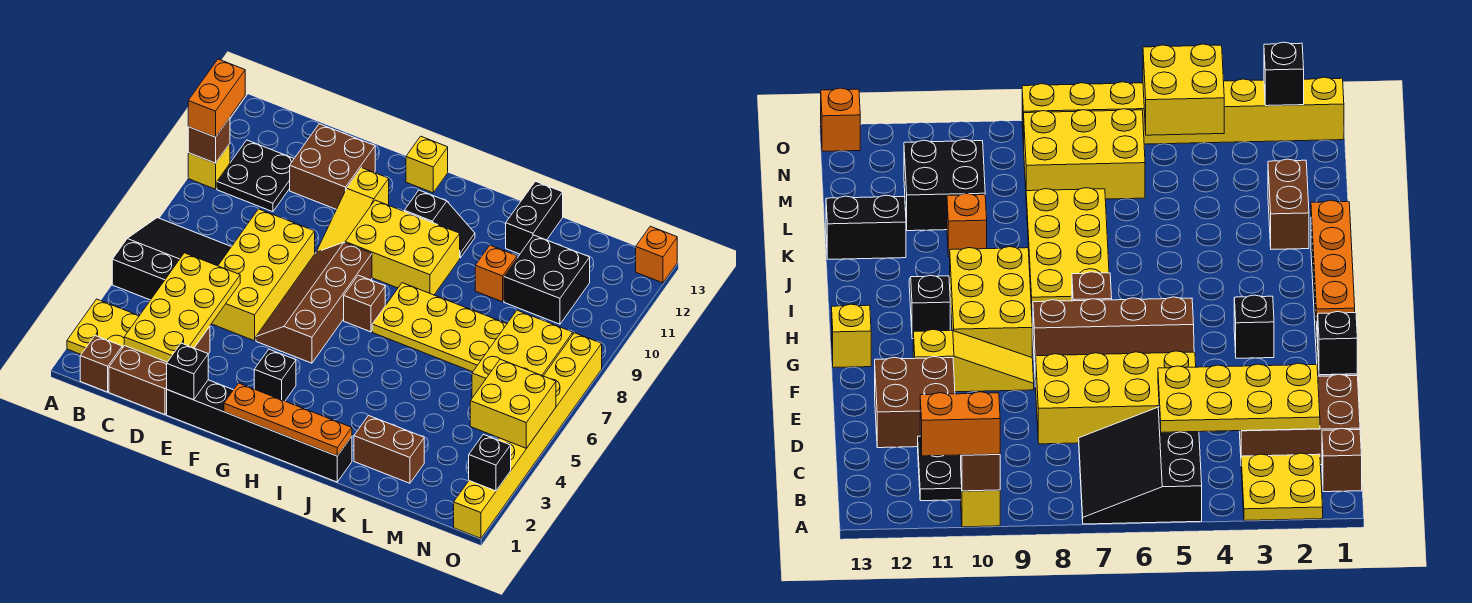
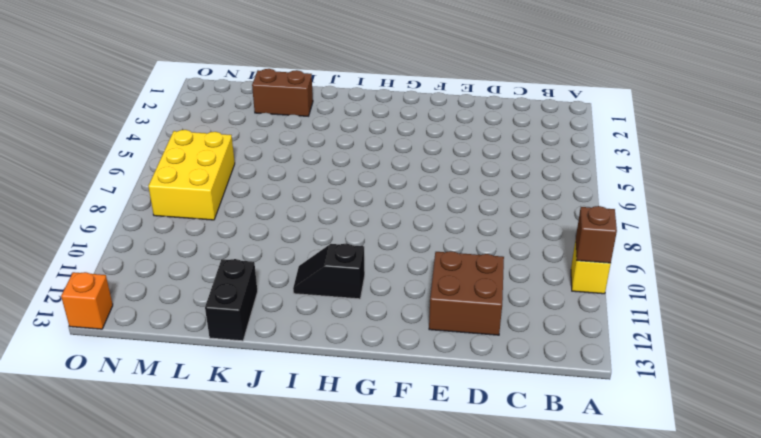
none -> yellow 2x2 plate [67,299,139,354]
none -> black 3x3 slope [112,218,231,300]
none -> brown 1x1 brick [80,336,122,392]
none -> black 2x2 plate [217,140,294,212]

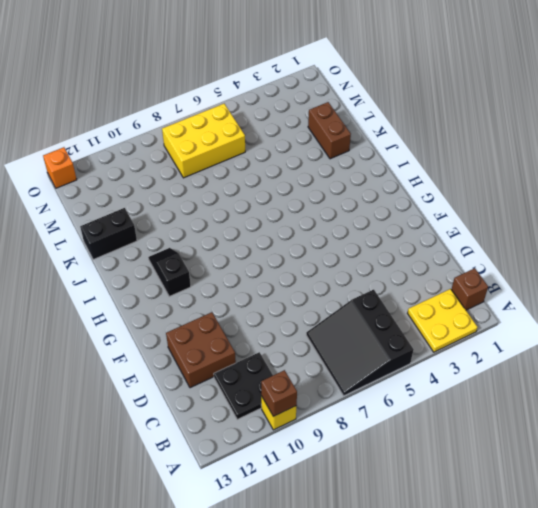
none -> brown 2x3 brick [109,327,210,415]
none -> yellow 2x4 brick [212,209,315,341]
none -> black 1x6 brick [167,380,352,482]
none -> brown 2x4 slope [256,243,372,363]

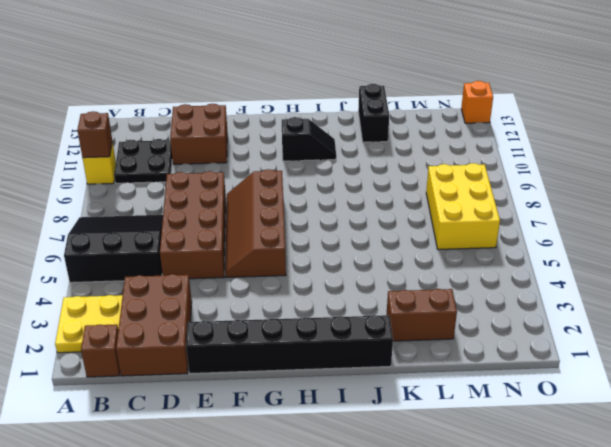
brown 2x4 brick [160,171,226,279] -> yellow 2x4 brick [212,209,315,341]
none -> yellow 1x3 slope [317,168,389,252]
none -> black 1x1 brick [254,349,296,401]
none -> yellow 2x3 brick [345,200,460,295]
none -> yellow 1x1 brick [406,136,448,193]

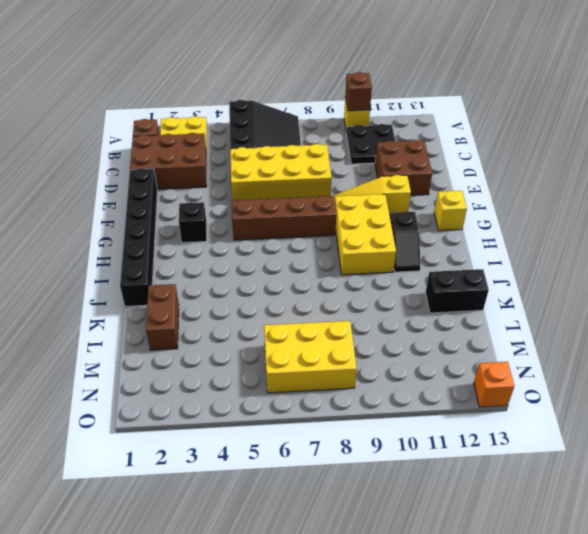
none -> brown 1x1 brick [344,275,385,332]
none -> yellow 2x4 plate [372,283,507,372]
none -> orange 1x1 brick [475,245,517,302]
none -> black 2x2 brick [504,235,590,324]

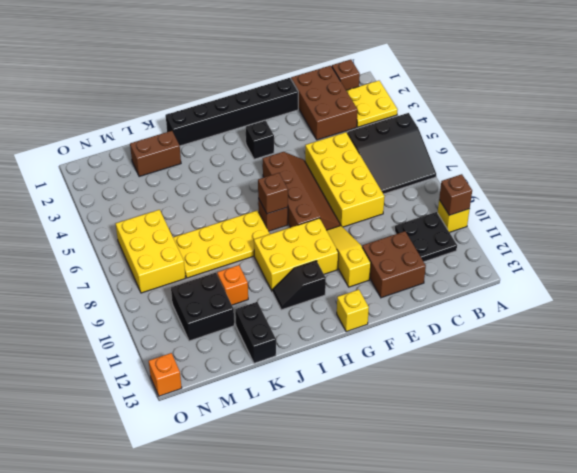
brown 1x1 brick [258,173,288,214] -> none
none -> yellow 1x8 brick [454,333,602,538]
none -> yellow 2x4 plate [124,253,240,362]
none -> black 1x1 brick [167,343,208,400]
none -> orange 1x4 plate [224,383,352,456]

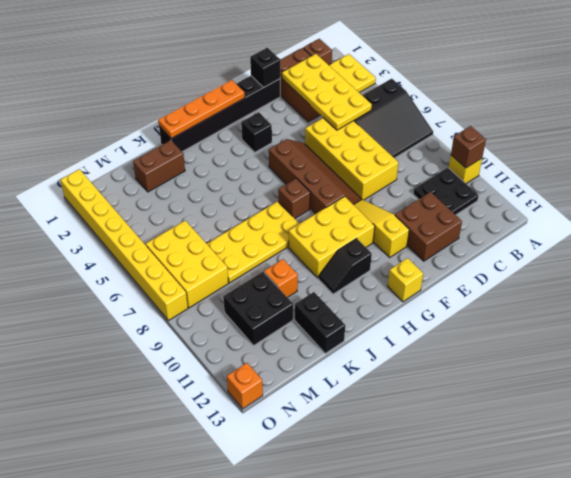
none -> yellow 2x2 brick [470,359,556,448]
none -> black 1x1 brick [469,434,511,491]
none -> orange 1x2 brick [188,59,245,137]

